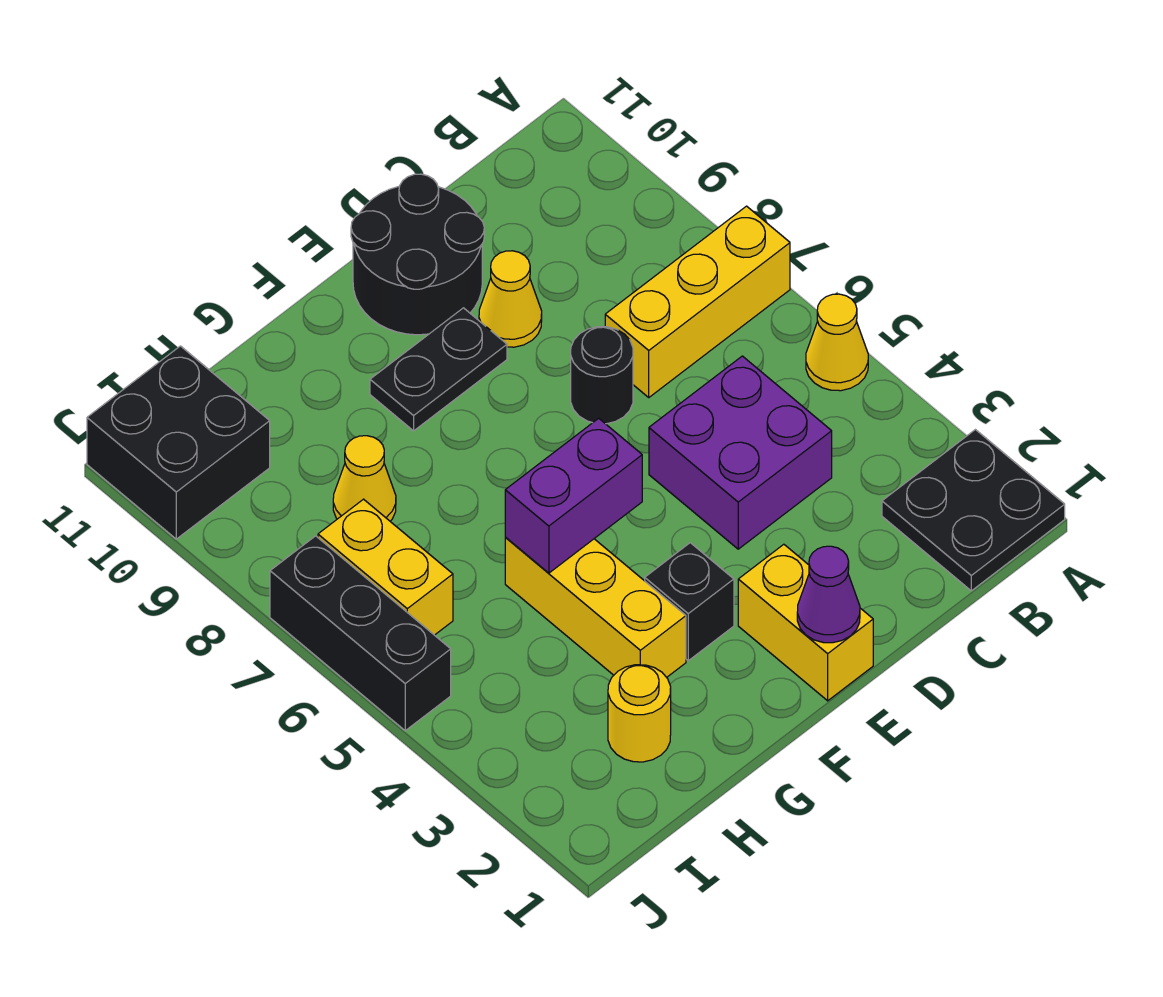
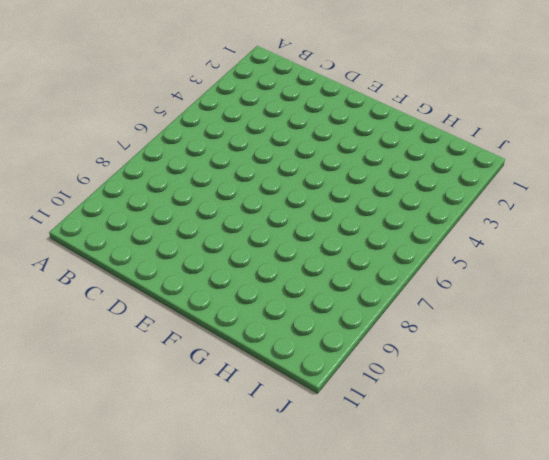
none -> black 2x2 plate [882,430,1065,591]
none -> yellow 1x1 cone [806,294,868,391]
none -> yellow 1x3 brick [605,206,790,397]

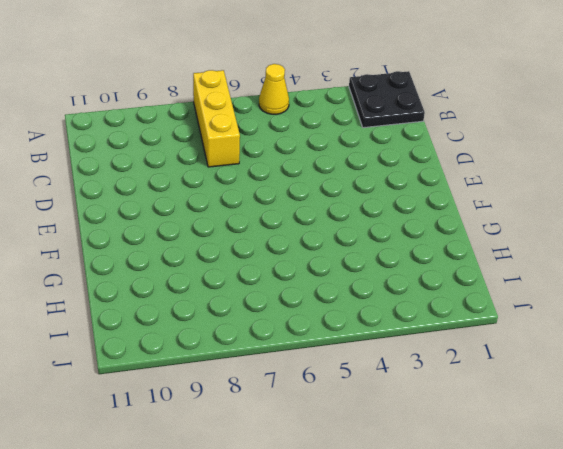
none -> purple 2x2 brick [649,356,832,549]
none -> black 1x1 round brick [571,327,633,424]
none -> yellow 1x1 cone [479,251,542,347]

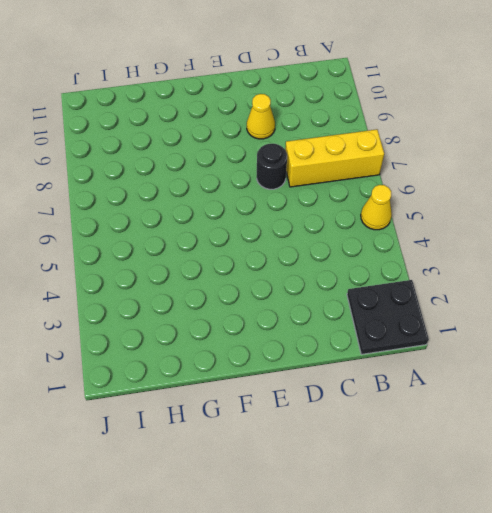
none -> purple 2x2 brick [649,356,832,549]
none -> black 2x2 round brick [351,174,484,335]
none -> yellow 1x2 brick [738,544,873,701]

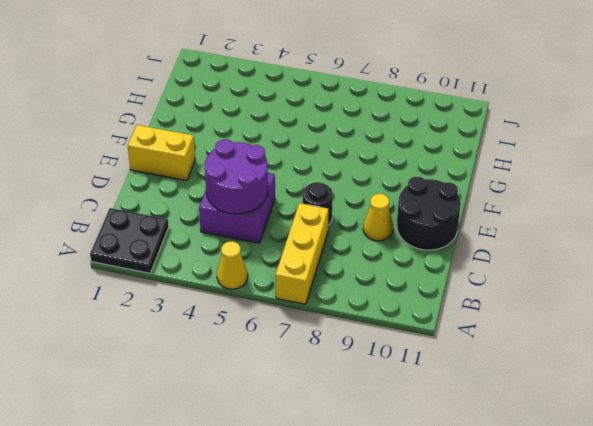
purple 2x2 round brick [205,139,268,214] -> none
none -> black 1x2 plate [370,308,507,431]
none -> black 1x1 brick [645,543,734,661]
none -> yellow 1x3 brick [505,538,686,677]

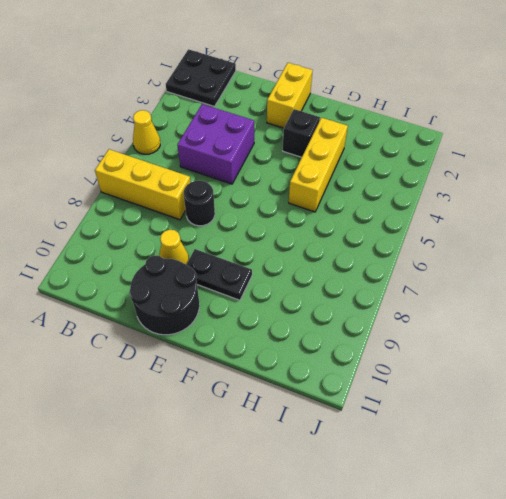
none -> yellow 1x1 round brick [608,665,671,762]
none -> yellow 1x1 cone [333,436,396,521]
none -> yellow 1x2 brick [318,499,453,635]

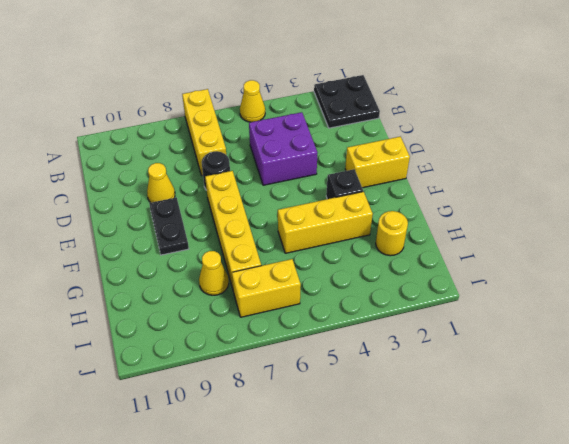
yellow 1x4 brick [205,171,261,289] -> none
none -> black 2x2 round brick [351,174,484,335]
none -> black 2x2 brick [87,346,270,539]
none -> black 1x3 brick [270,536,451,731]

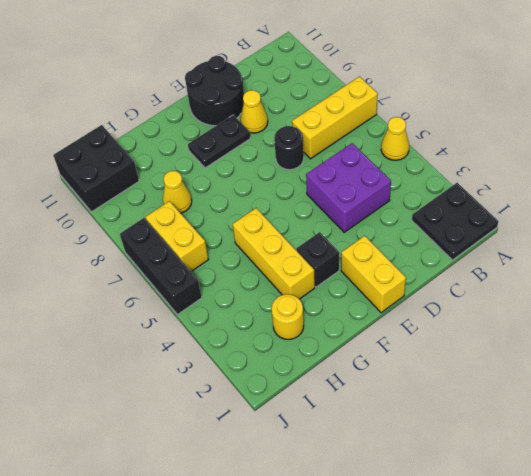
none -> purple 1x1 cone [797,546,860,643]
none -> purple 1x2 brick [505,418,642,573]

